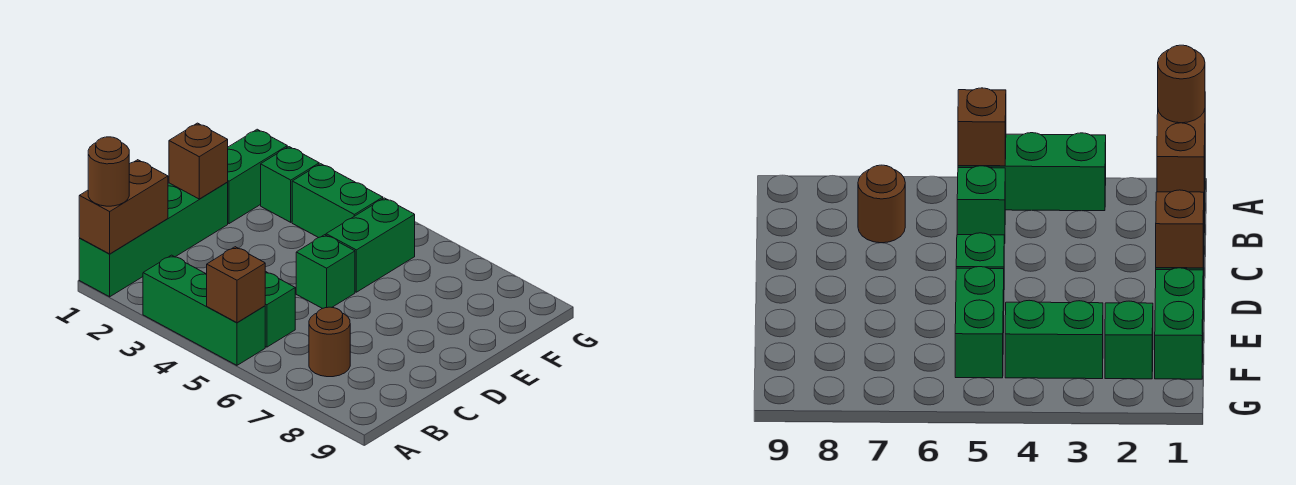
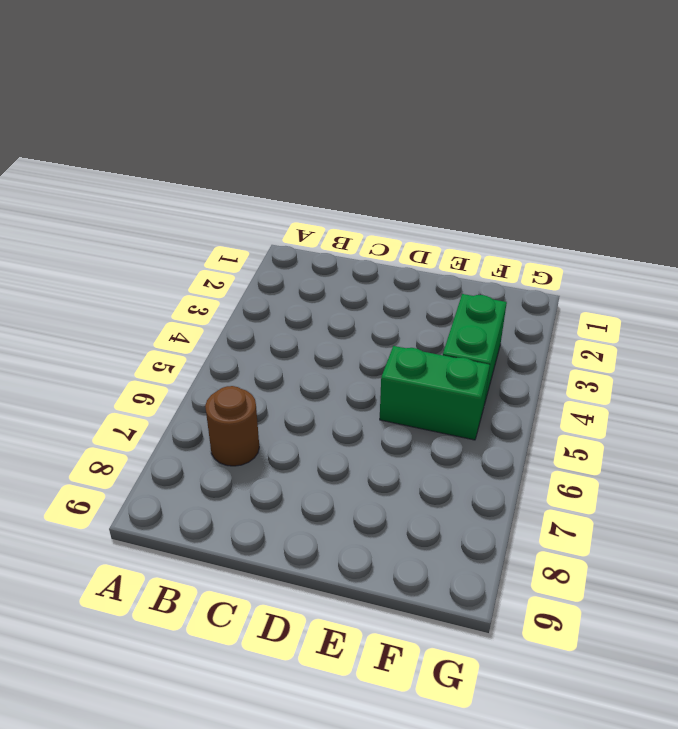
none -> green 1x4 brick [79,182,228,297]
none -> green 1x3 brick [143,255,265,365]
none -> green 1x1 brick [265,271,295,347]

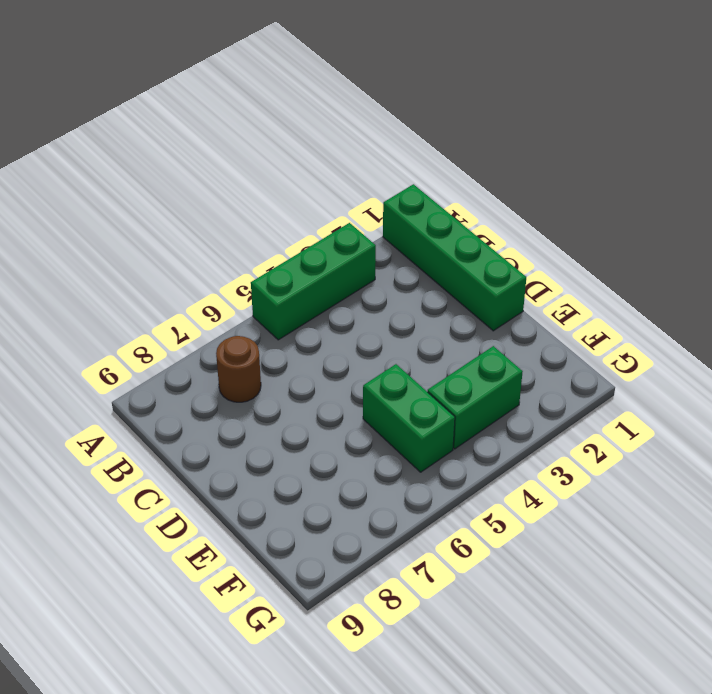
none -> green 1x1 brick [265,271,295,347]
none -> green 1x1 brick [296,235,355,309]
none -> green 1x2 brick [228,129,287,224]

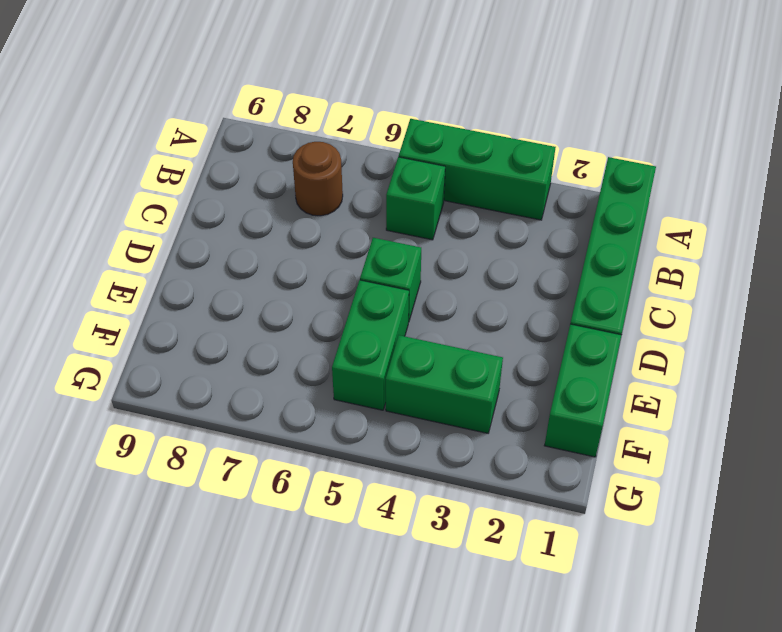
none -> green 1x1 brick [261,147,319,222]
none -> brown 1x2 brick [79,160,168,254]
none -> brown 1x1 brick [207,247,265,323]

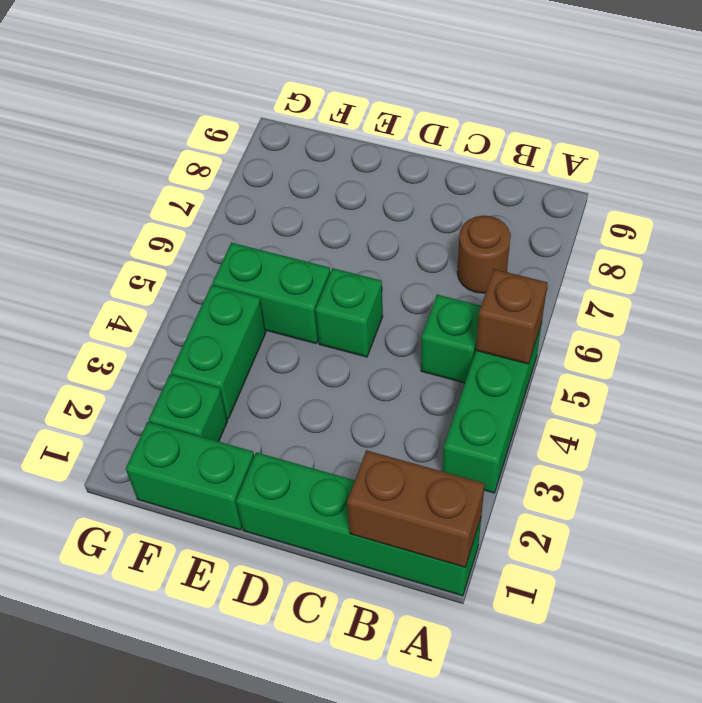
none -> brown 1x1 brick [169,123,228,199]
none -> brown 1x1 round brick [88,137,129,206]

